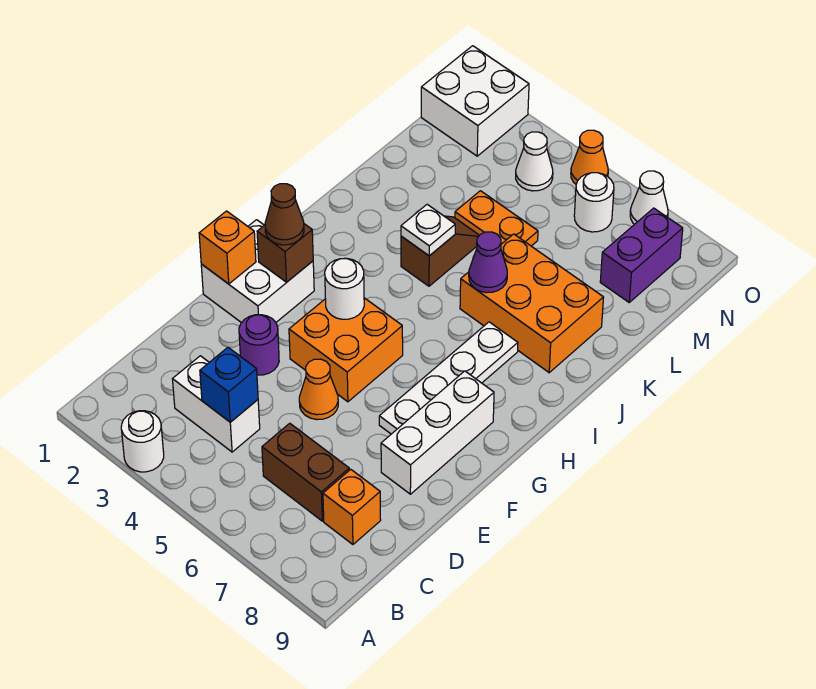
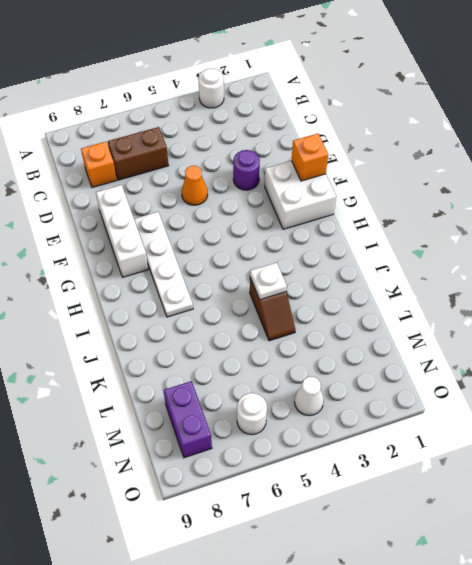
none -> white 1x2 brick [173,356,260,452]
none -> orange 2x2 brick [289,298,403,402]
none -> orange 2x3 brick [460,234,604,373]

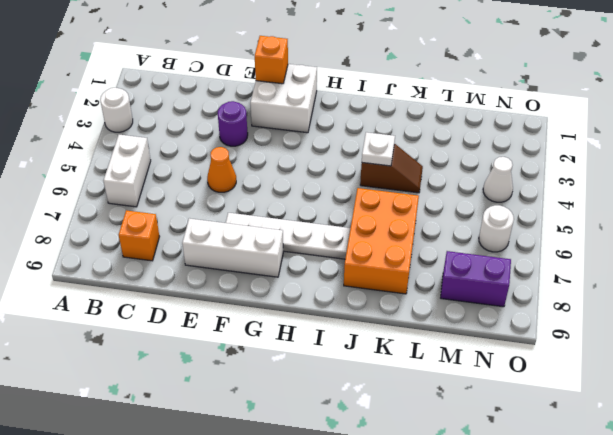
white 1x2 brick [103,135,151,207] -> white 1x2 brick moved to [173,356,260,452]
none -> brown 1x2 brick [262,423,349,521]
none -> orange 2x2 brick [289,298,403,402]
none -> orange 1x2 plate [455,191,538,246]

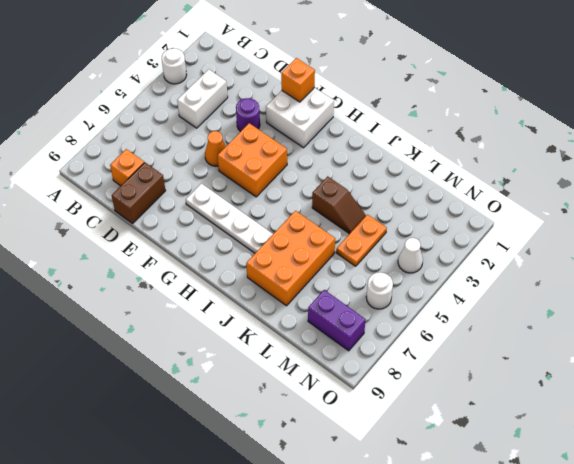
brown 1x2 brick [112,163,166,224] -> brown 1x2 brick moved to [262,423,349,521]
none -> white 1x3 brick [381,371,494,494]
none -> white 2x2 brick [421,46,529,156]
none -> orange 1x1 cone [571,130,608,184]

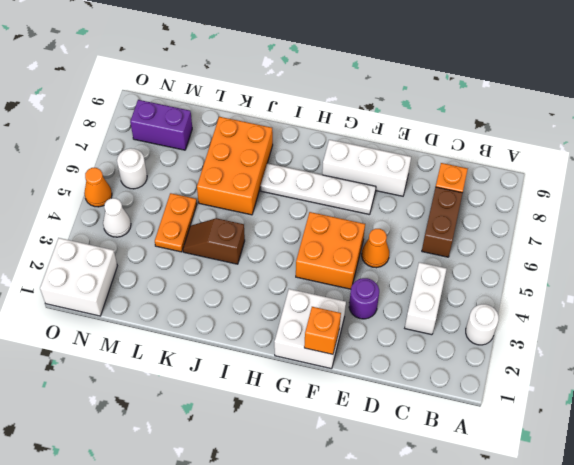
none -> white 1x1 cone [630,171,668,224]
none -> blue 1x1 brick [200,347,258,422]
none -> brown 1x1 brick [257,224,313,282]

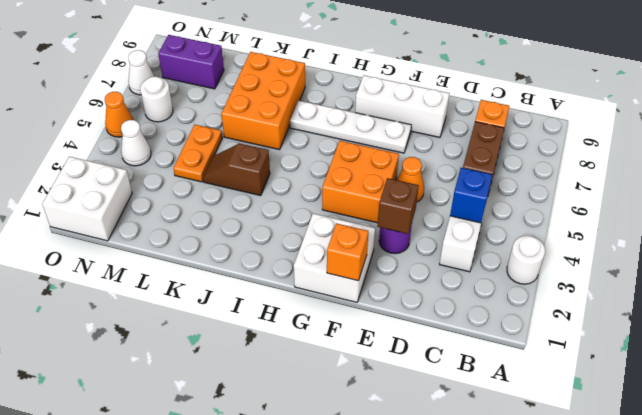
brown 1x1 brick [377,178,419,234] -> brown 1x1 brick moved to [257,224,313,282]
none -> white 1x1 round brick [325,258,364,319]
none -> white 1x1 plate [401,204,455,256]
none -> purple 1x1 cone [469,232,507,293]

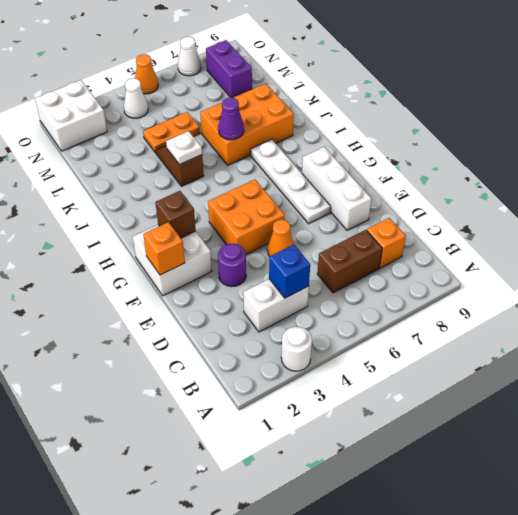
none -> white 1x1 round brick [574,173,614,232]
none -> white 1x1 round brick [325,258,364,319]
none -> brown 1x1 cone [265,184,304,245]

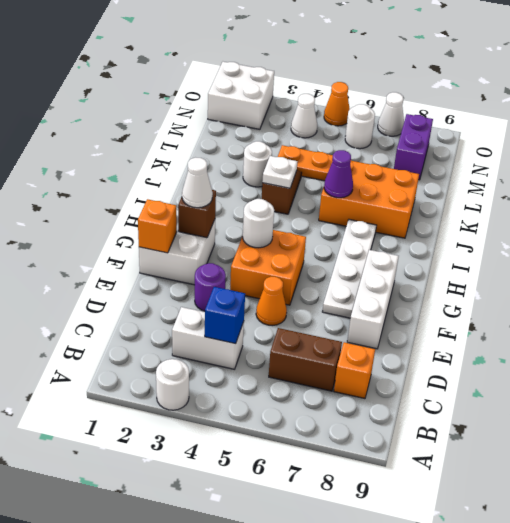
white 1x1 cone [182,158,213,208] -> brown 1x1 cone [265,184,304,245]
white 1x1 round brick [243,141,272,187] -> none

